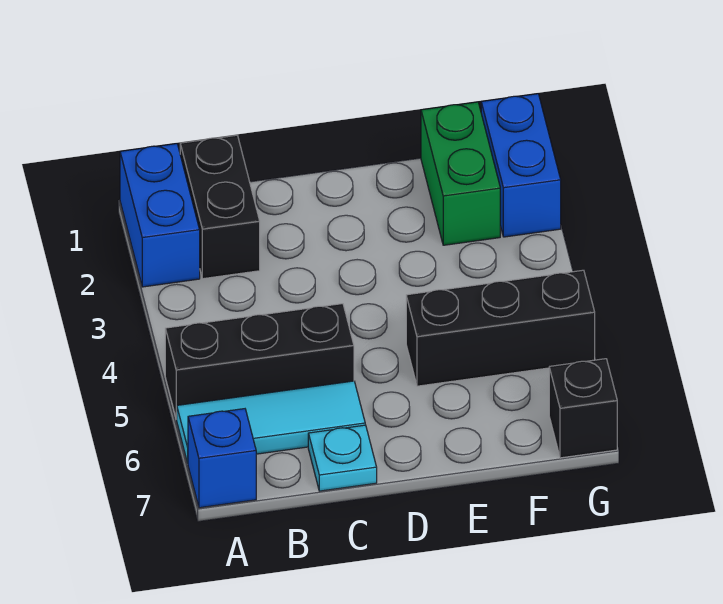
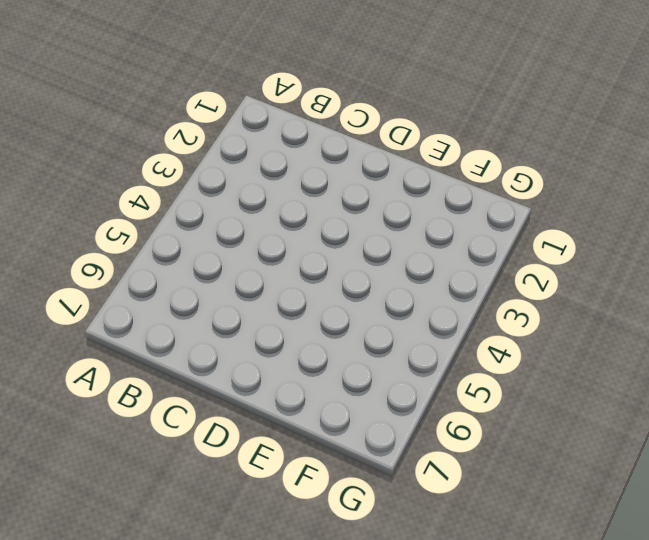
none -> blue 1x2 brick [120,144,200,287]
none -> black 1x3 brick [165,304,354,419]

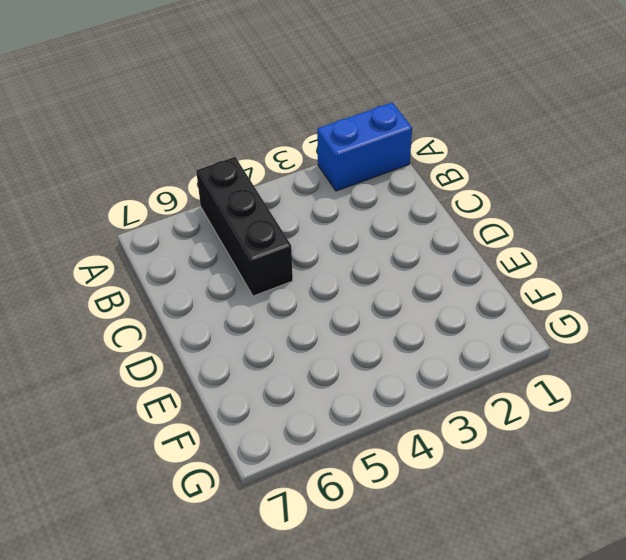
none -> cyan 1x3 tile [177,381,365,463]
none -> blue 1x1 brick [188,409,256,508]

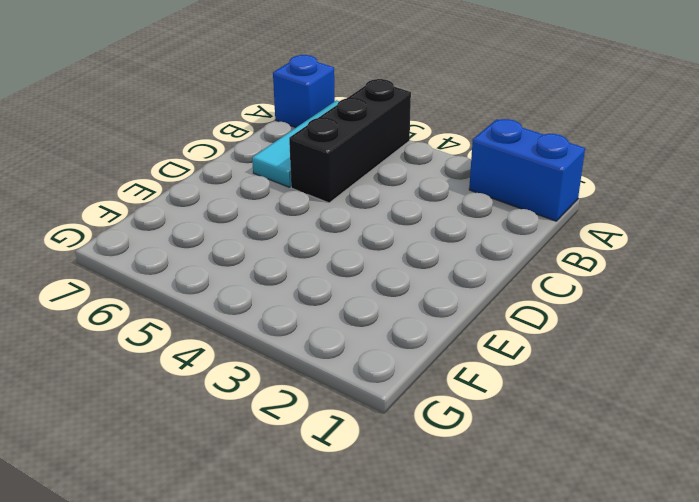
none -> black 1x2 brick [180,135,260,279]
none -> cyan 1x1 plate [308,425,377,491]

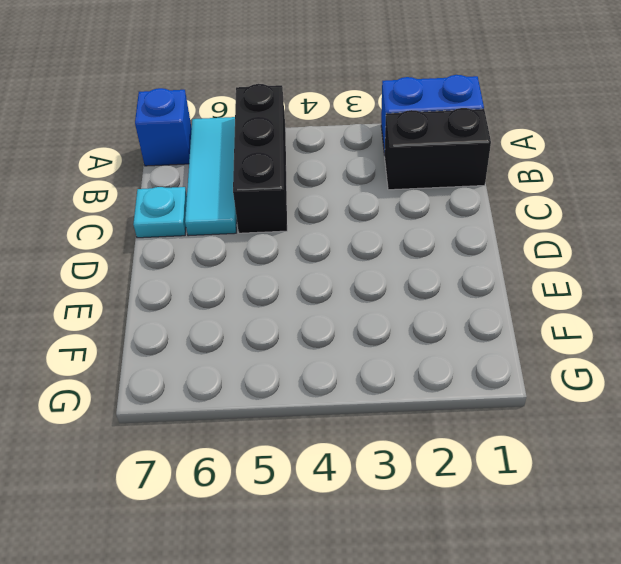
none -> black 1x3 brick [406,270,595,386]
none -> green 1x2 brick [421,102,500,245]

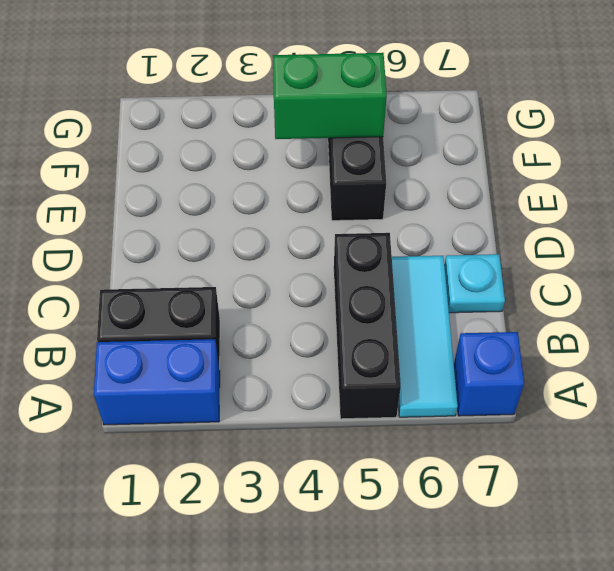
green 1x2 brick [273,53,387,139] -> green 1x2 brick moved to [421,102,500,245]
none -> blue 1x2 brick [481,94,561,237]
none -> black 1x1 brick [549,359,617,458]

